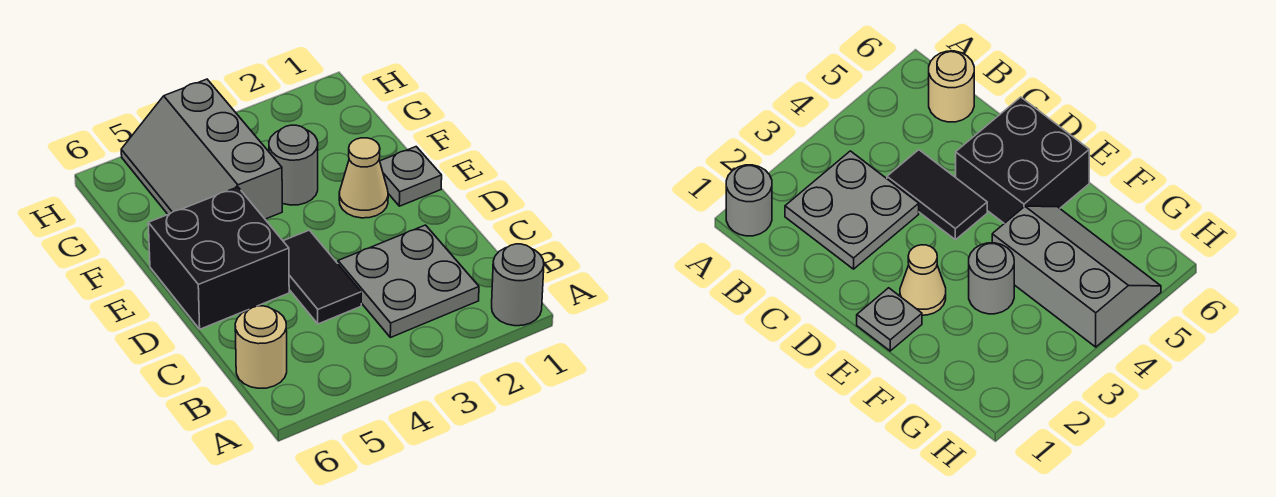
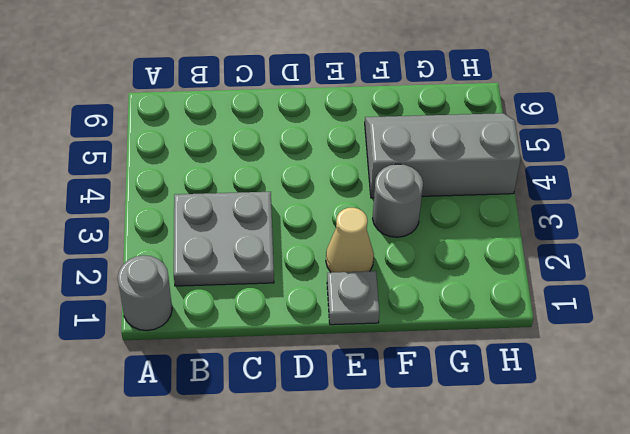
none -> tan 1x1 round brick [235,306,287,388]
none -> black 1x2 tile [283,230,361,324]

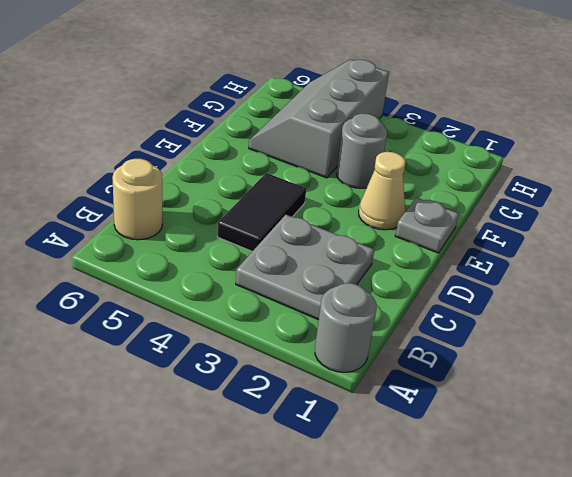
none -> black 2x2 brick [148,187,289,329]

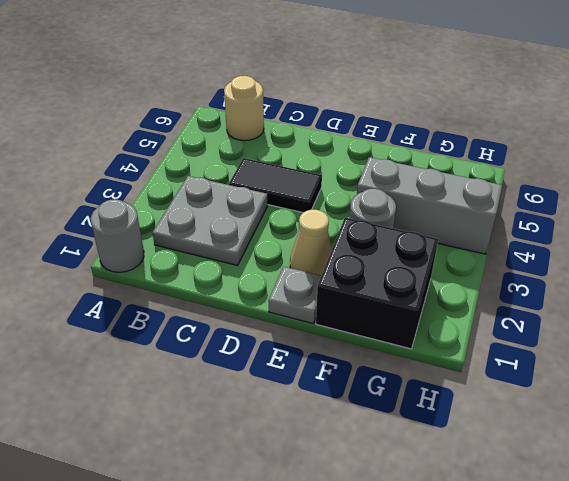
black 2x2 brick [316,218,438,349] -> black 2x2 brick moved to [148,187,289,329]

